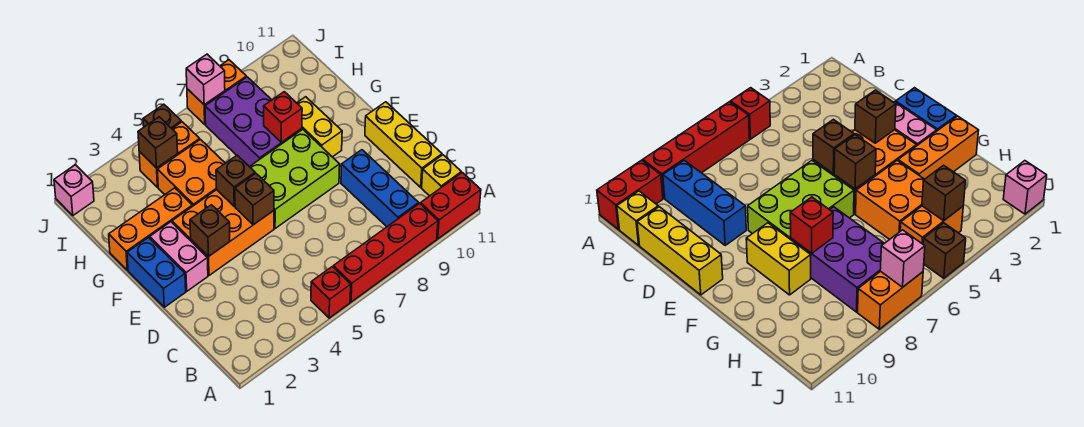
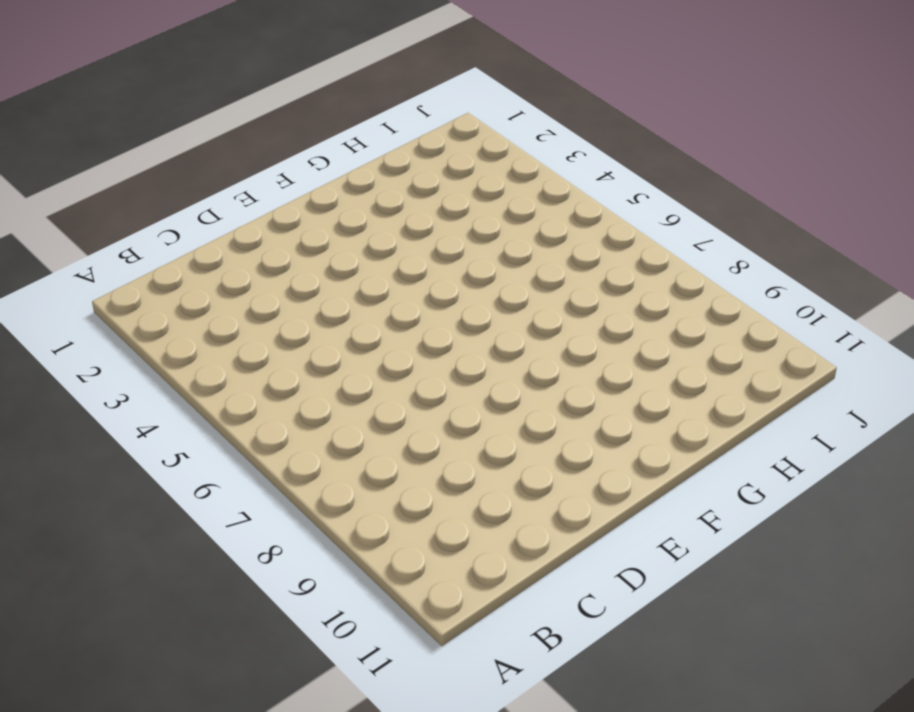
none -> red 1x1 brick [311,267,351,318]
none -> red 1x4 brick [333,204,438,302]
none -> red 1x2 brick [421,173,481,239]

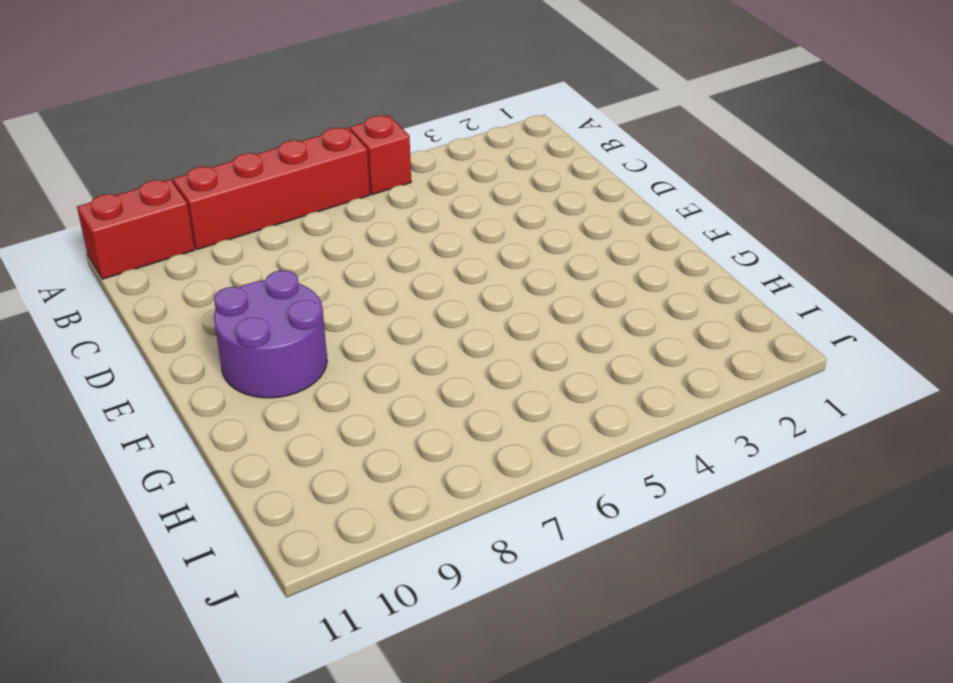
purple 2x2 round brick [214,270,327,398] -> yellow 1x2 brick [297,97,342,157]
none -> blue 1x3 brick [341,150,419,227]
none -> yellow 1x1 brick [422,155,461,196]
none -> yellow 1x3 brick [365,102,442,187]

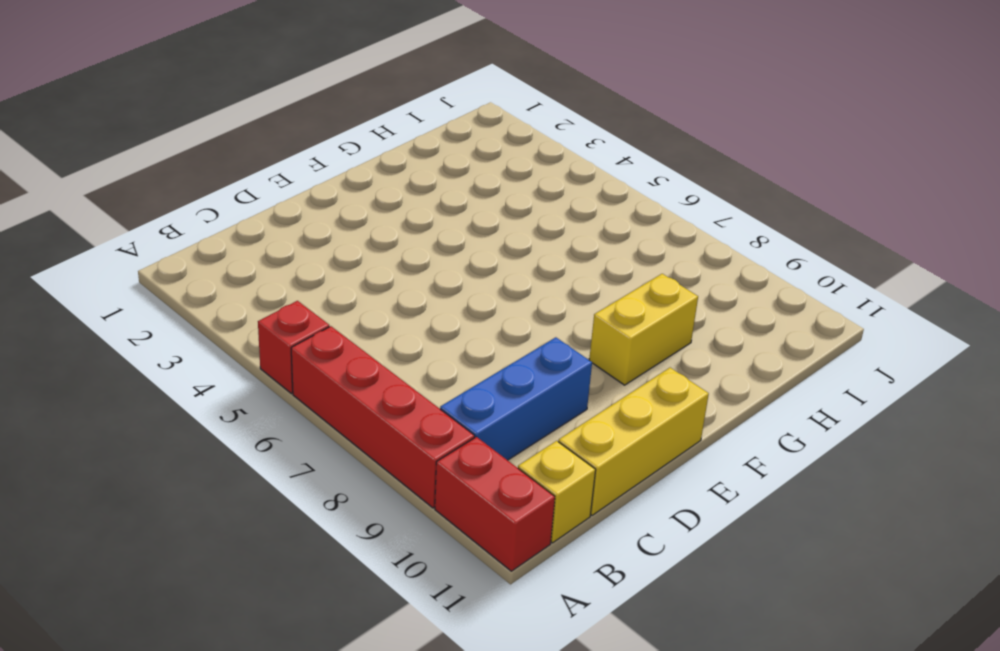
none -> blue 1x2 brick [127,238,186,307]
none -> pink 1x2 brick [150,222,208,291]
none -> orange 2x3 brick [172,190,274,275]

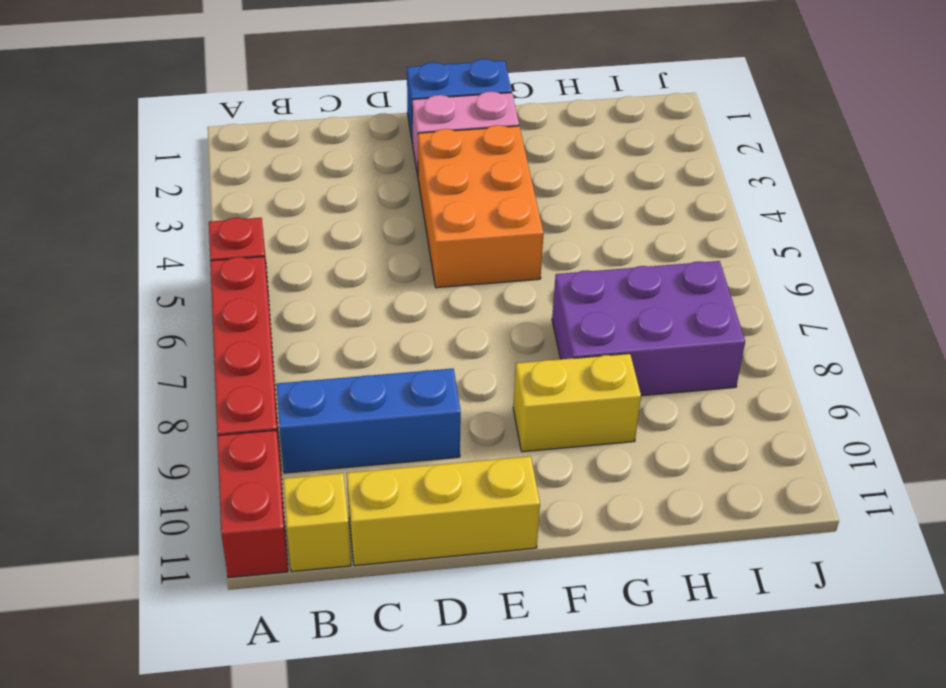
none -> lime 2x3 brick [250,129,340,229]
none -> orange 1x3 brick [109,188,192,270]
none -> orange 2x2 brick [157,140,225,206]

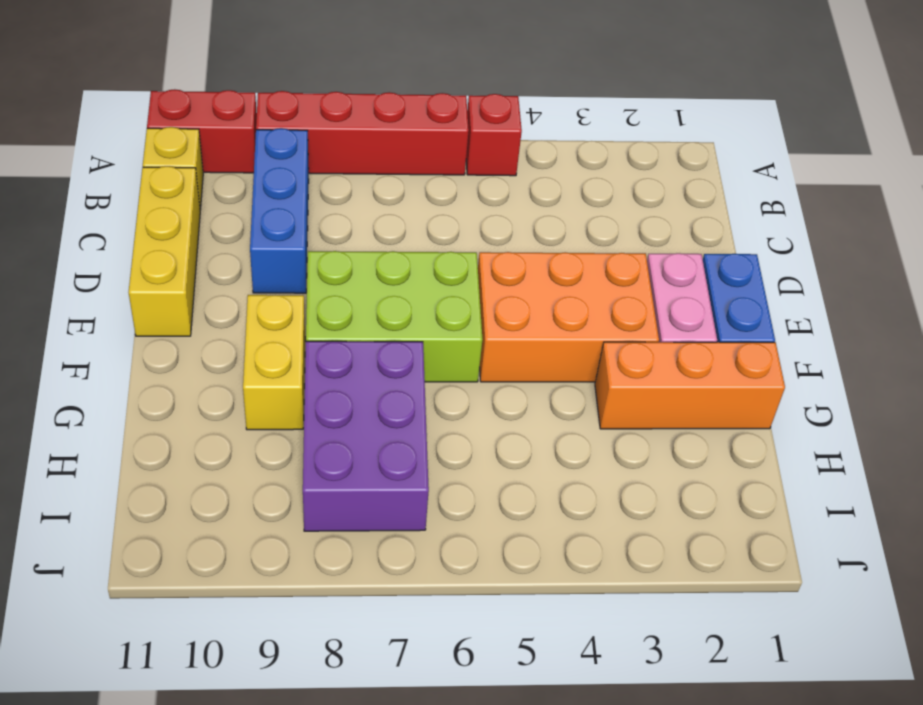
none -> orange 2x2 brick [157,140,225,206]
none -> orange 1x2 brick [139,122,200,187]
none -> pink 1x1 brick [54,165,94,215]

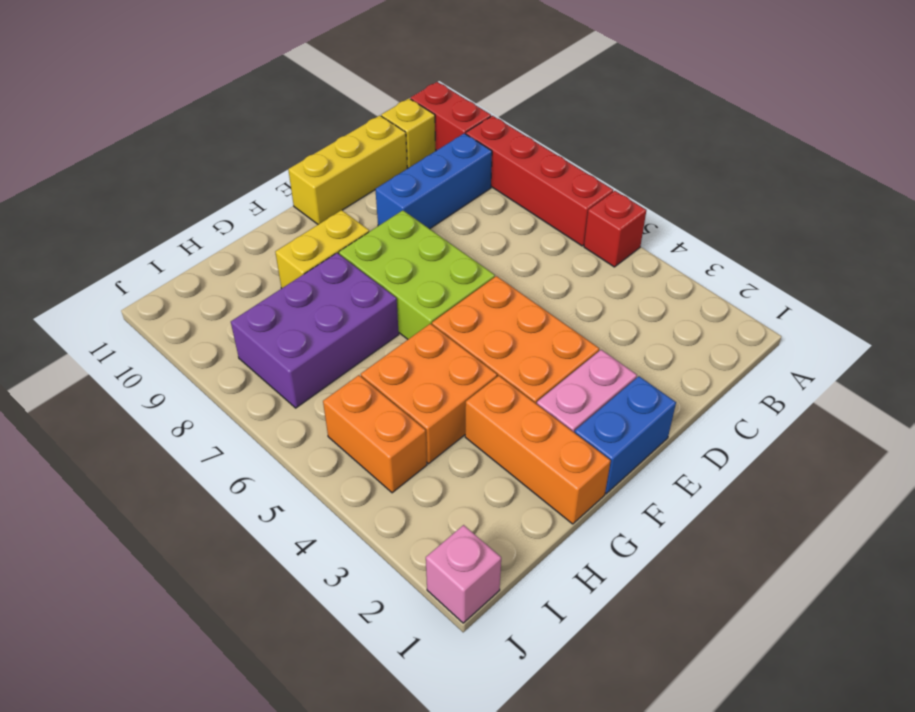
none -> brown 1x1 brick [143,104,181,128]
none -> orange 1x2 brick [187,60,246,124]
none -> brown 1x1 brick [190,205,230,257]

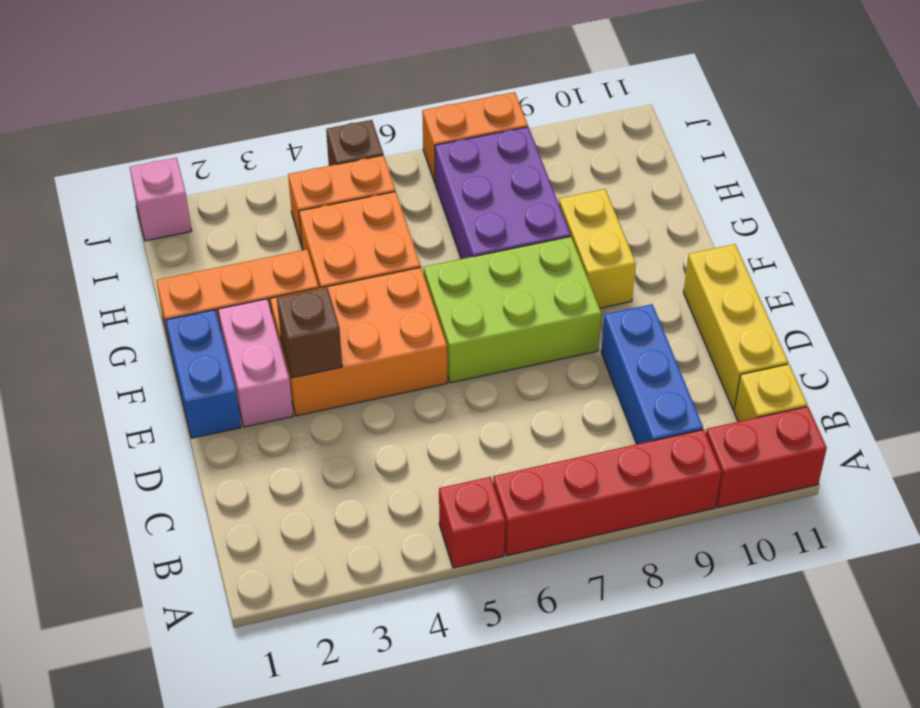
none -> brown 1x1 brick [235,173,274,225]
none -> brown 1x1 brick [216,155,255,206]
none -> red 1x1 brick [264,92,302,142]

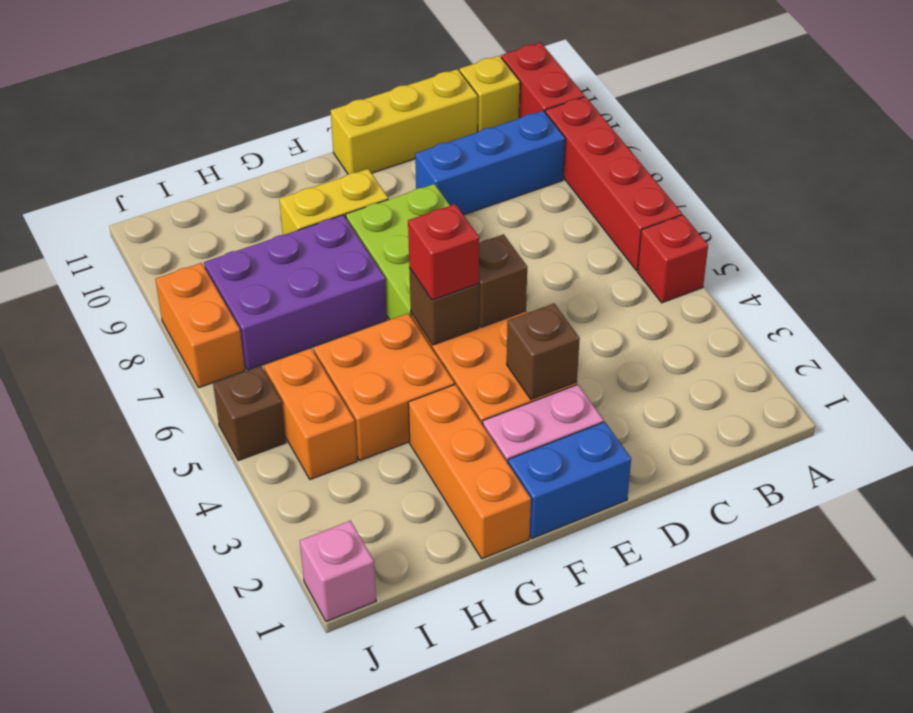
red 1x1 brick [408,204,479,300] -> red 1x1 brick moved to [264,92,302,142]
none -> brown 1x1 brick [138,117,178,168]
none -> pink 1x1 brick [186,54,225,105]

